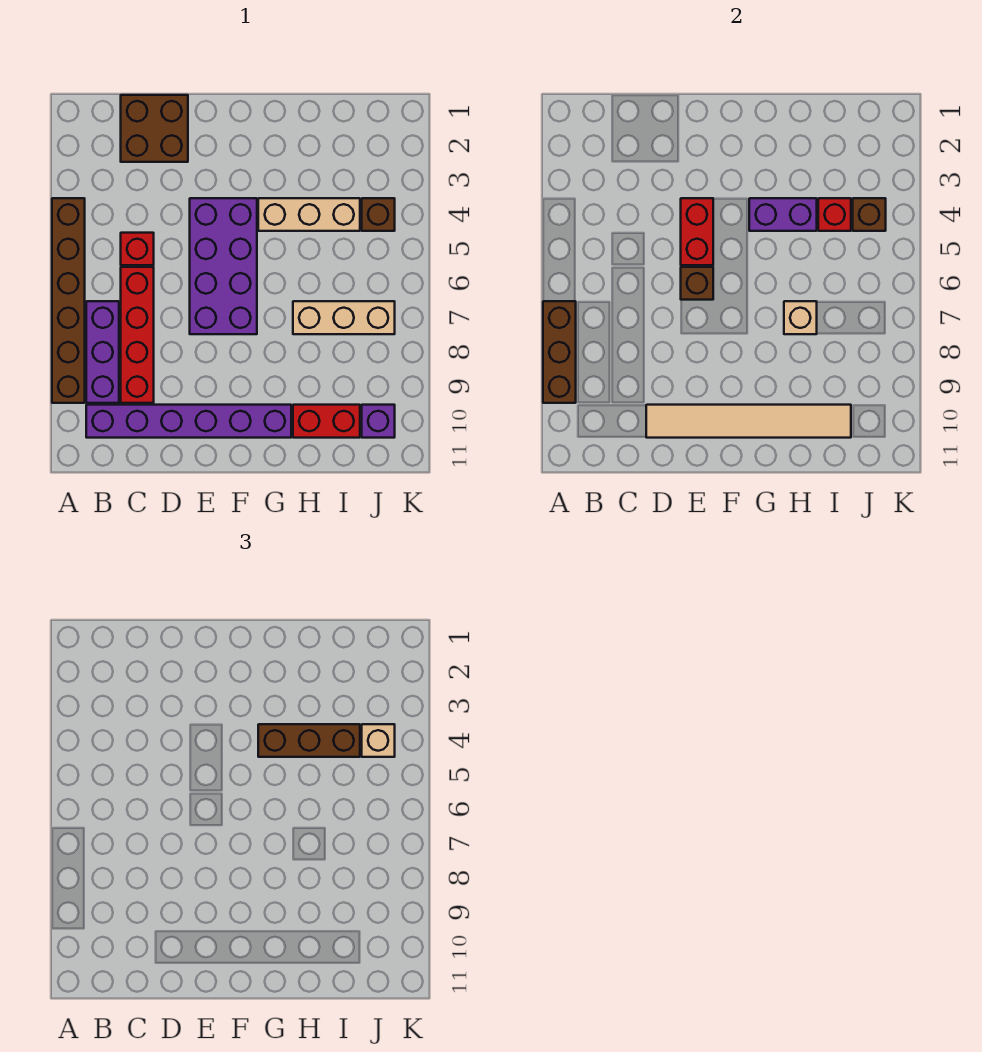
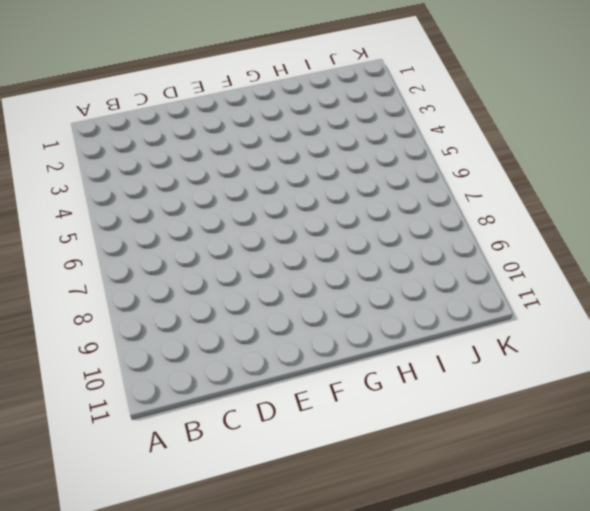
none -> brown 1x6 brick [52,198,85,403]
none -> purple 1x3 brick [86,301,119,403]
none -> purple 1x6 brick [86,405,291,438]

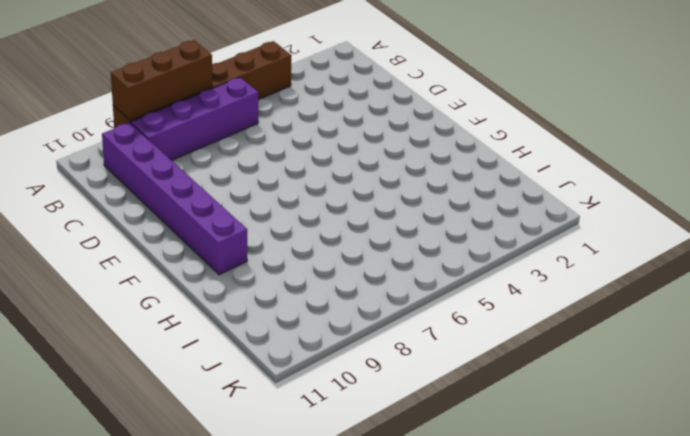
purple 1x4 brick [131,77,258,160] -> purple 1x3 brick [86,301,119,403]
none -> brown 2x2 brick [121,95,188,162]
none -> red 1x1 brick [121,233,154,265]
none -> red 1x4 brick [121,267,154,403]

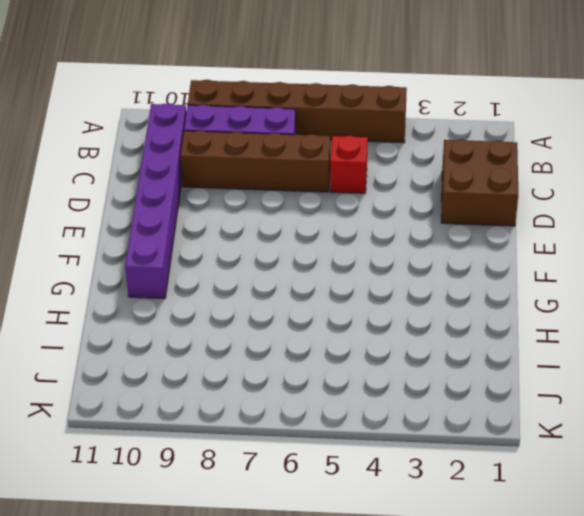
brown 1x4 brick [180,130,330,192] -> red 1x4 brick [121,267,154,403]
none -> purple 2x4 brick [190,198,257,334]
none -> tan 1x3 brick [258,198,360,231]
none -> tan 1x3 brick [293,301,395,334]

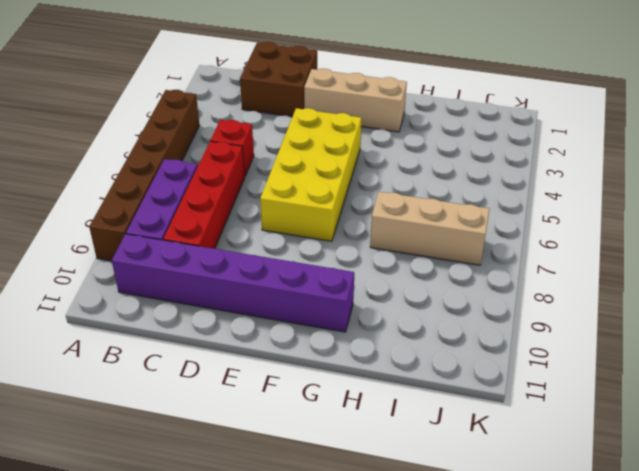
tan 1x3 brick [304,69,407,132] -> tan 1x3 brick moved to [258,198,360,231]
yellow 2x4 brick [260,108,361,241] -> purple 2x4 brick [190,198,257,334]
none -> red 1x2 brick [293,405,360,438]
none -> brown 1x1 brick [362,198,395,231]
none -> purple 1x1 brick [362,405,395,438]

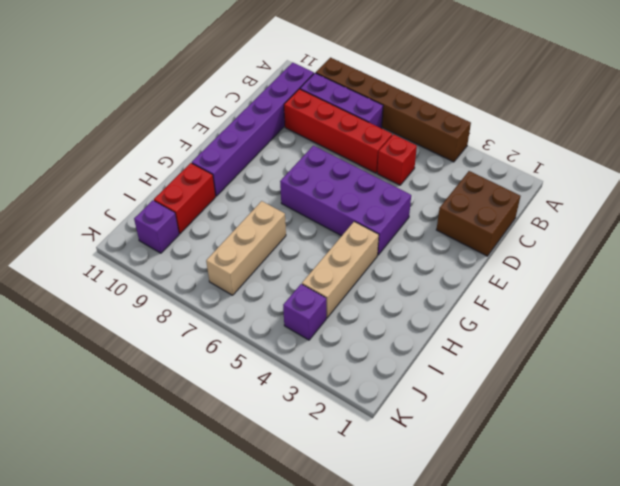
purple 1x1 brick [283,284,326,340] -> brown 1x1 brick [362,198,395,231]
none -> brown 1x3 brick [543,301,576,403]
none -> tan 1x6 tile [646,405,851,438]
none -> red 1x2 brick [681,198,713,265]

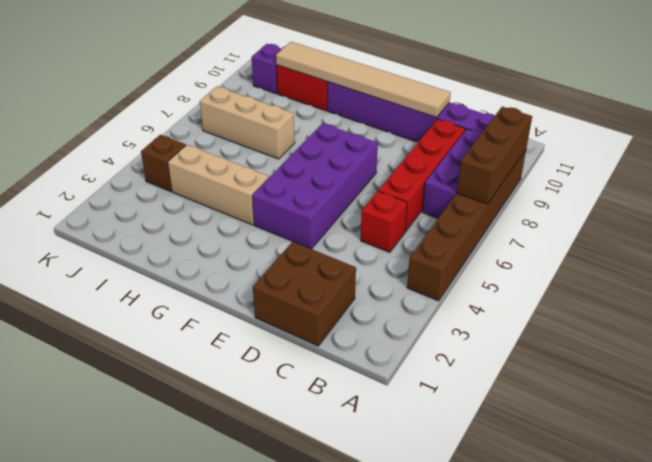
none -> red 1x2 brick [681,198,713,265]
none -> brown 1x1 brick [681,267,713,300]
none -> purple 1x2 brick [749,198,817,231]

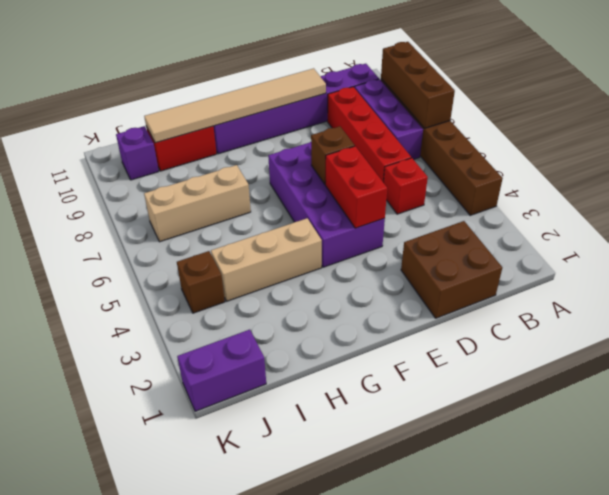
purple 1x2 brick [177,330,266,411] -> purple 1x2 brick moved to [749,198,817,231]
none -> tan 1x1 brick [784,301,817,334]
none -> red 1x1 brick [818,198,851,231]
none -> brown 1x1 brick [853,198,886,231]

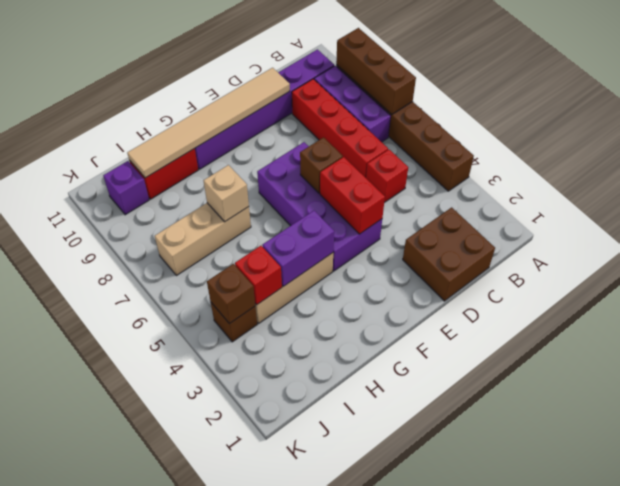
none -> brown 1x3 brick [258,724,360,757]
none -> tan 1x1 brick [362,724,395,757]

